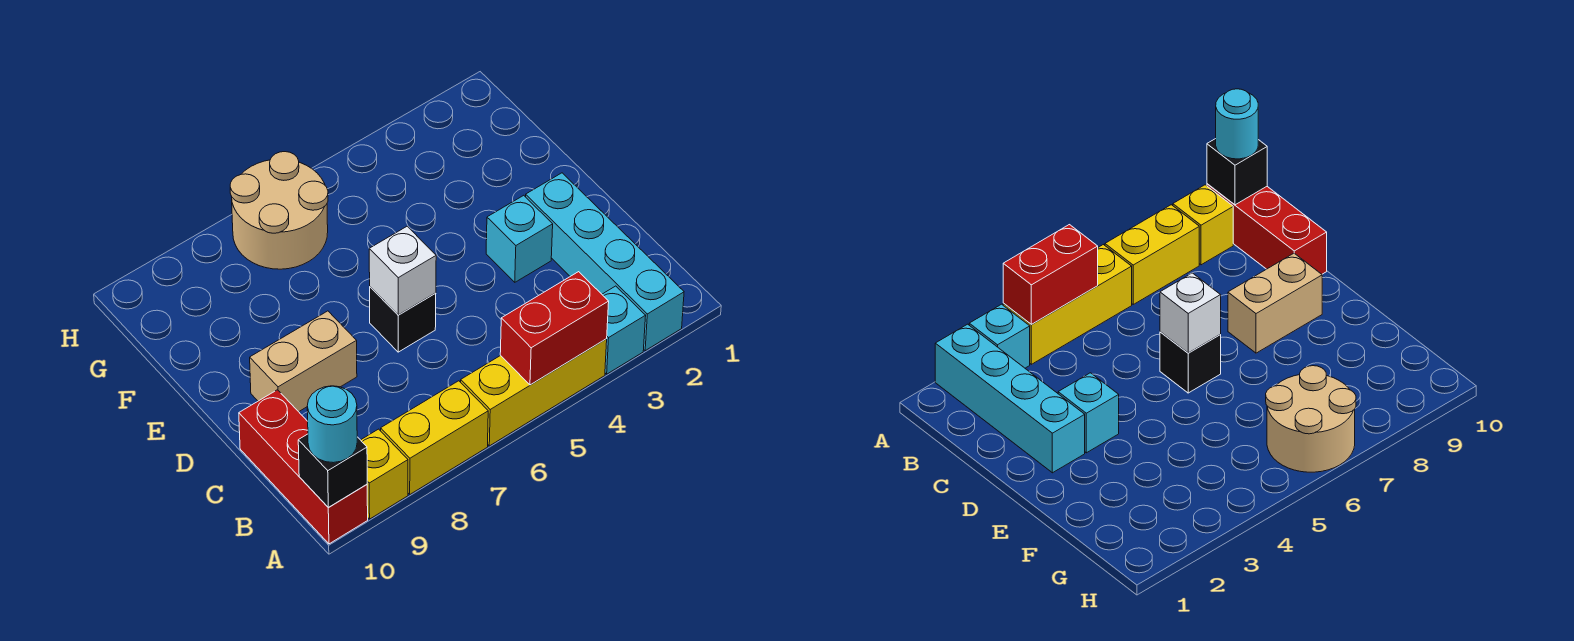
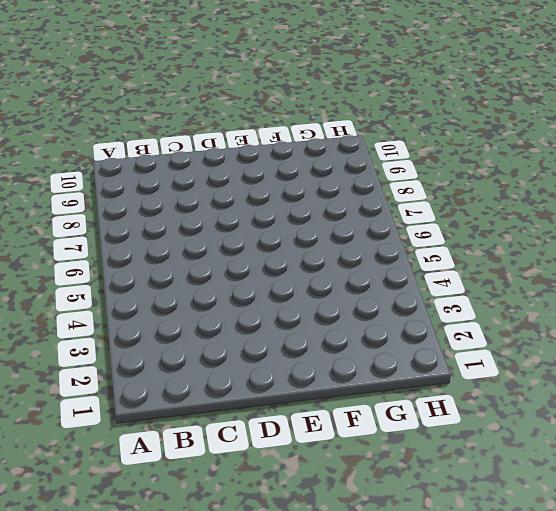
none -> cyan 1x4 brick [526,173,684,351]
none -> cyan 1x1 brick [602,286,646,374]
none -> yellow 1x3 brick [461,339,607,446]

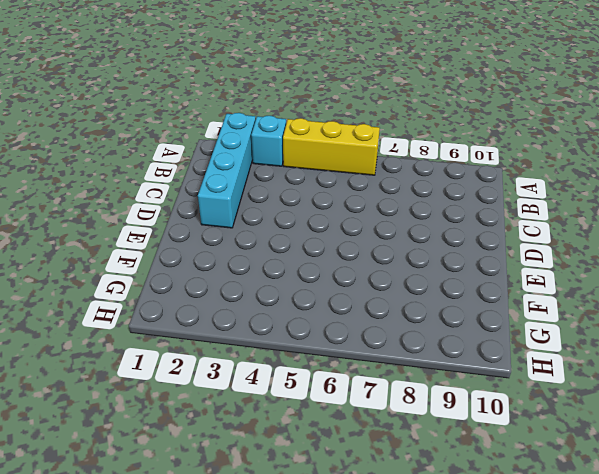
none -> yellow 1x2 brick [381,381,488,494]
none -> yellow 1x1 brick [361,429,408,519]
none -> red 1x3 brick [239,390,368,544]

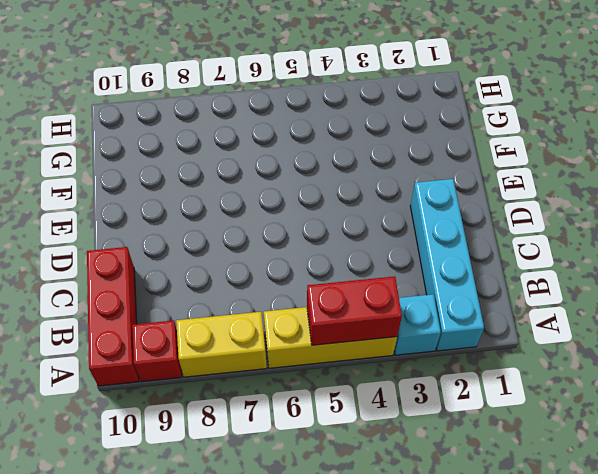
red 1x1 brick [132,321,182,382] -> yellow 1x1 brick [361,429,408,519]
none -> cyan 1x1 brick [486,195,553,282]
none -> black 1x1 brick [370,287,436,352]
none -> tan 1x2 brick [250,311,357,412]

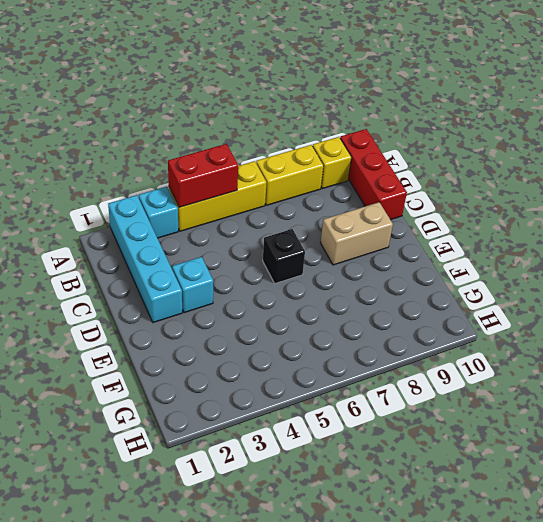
none -> tan 2x2 round brick [230,152,328,269]
none -> black 1x1 brick [298,434,367,508]
none -> white 1x1 brick [369,226,436,315]

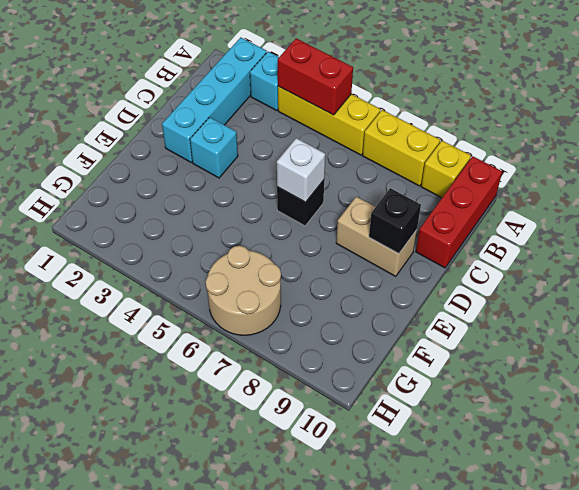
black 1x1 brick [369,188,421,254] -> black 1x1 brick moved to [298,434,367,508]
none -> cyan 1x1 round brick [307,386,357,463]

